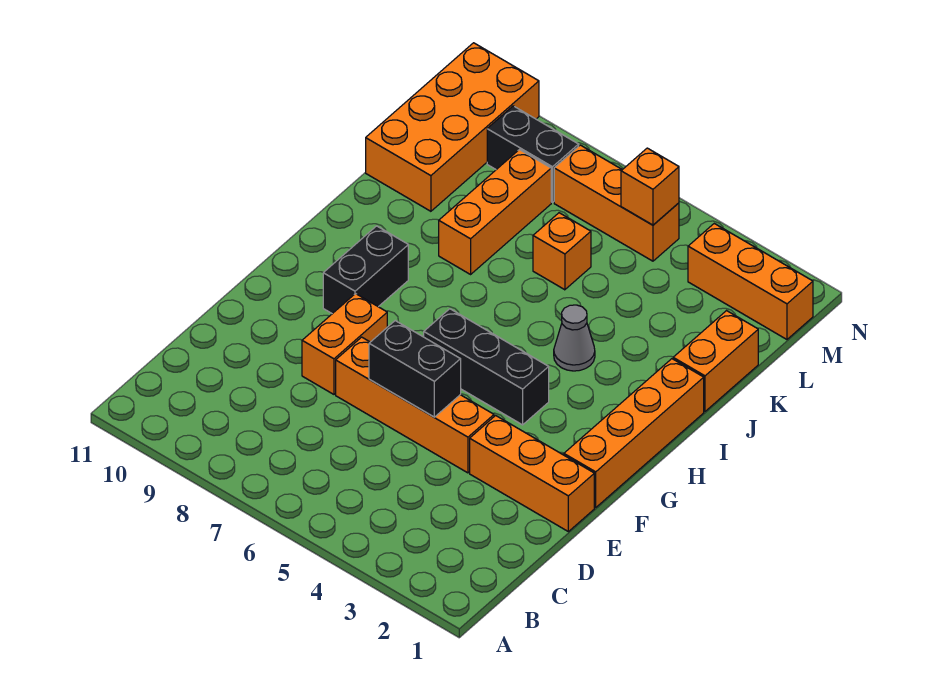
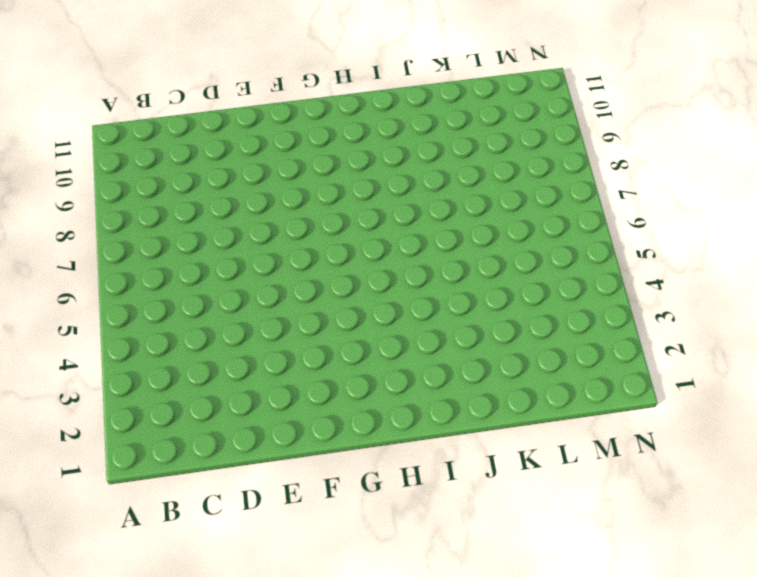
none -> orange 1x3 brick [470,416,594,532]
none -> orange 1x4 brick [336,337,494,473]
none -> orange 1x2 brick [302,294,387,394]

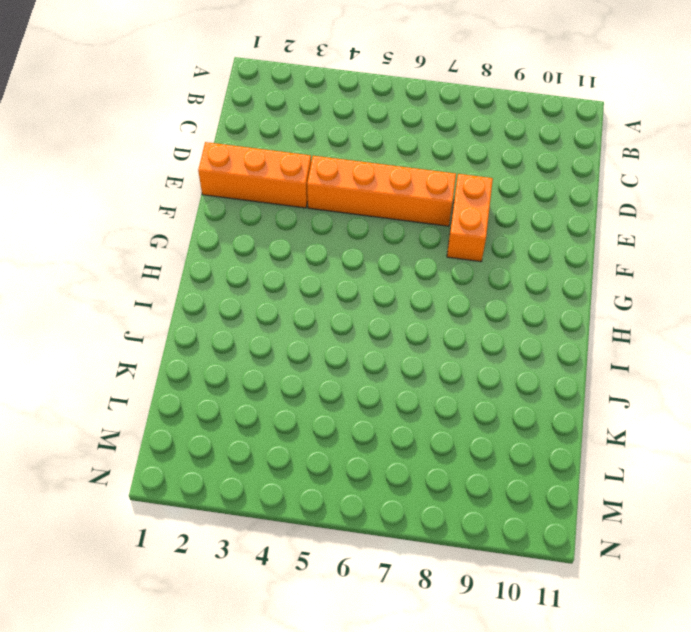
none -> orange 1x4 brick [564,359,704,507]
none -> black 1x3 brick [424,309,549,425]
none -> black 1x2 brick [323,226,408,314]

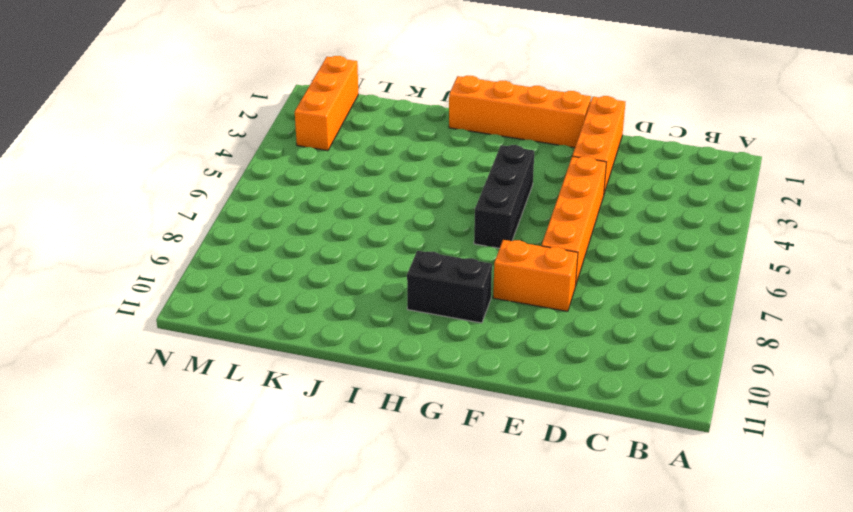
none -> grey 1x1 cone [554,305,595,371]
none -> orange 1x2 brick [673,311,758,411]
none -> orange 1x3 brick [439,150,551,274]

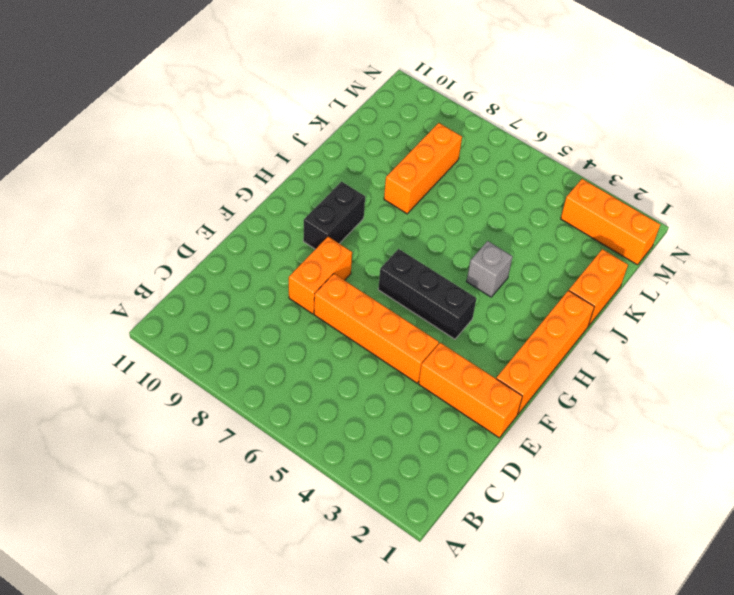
grey 1x1 brick [466,241,513,297] -> grey 1x1 cone [554,305,595,371]
none -> orange 1x1 brick [533,213,591,290]
none -> orange 2x4 brick [366,43,539,211]
none -> orange 1x3 brick [554,145,679,261]

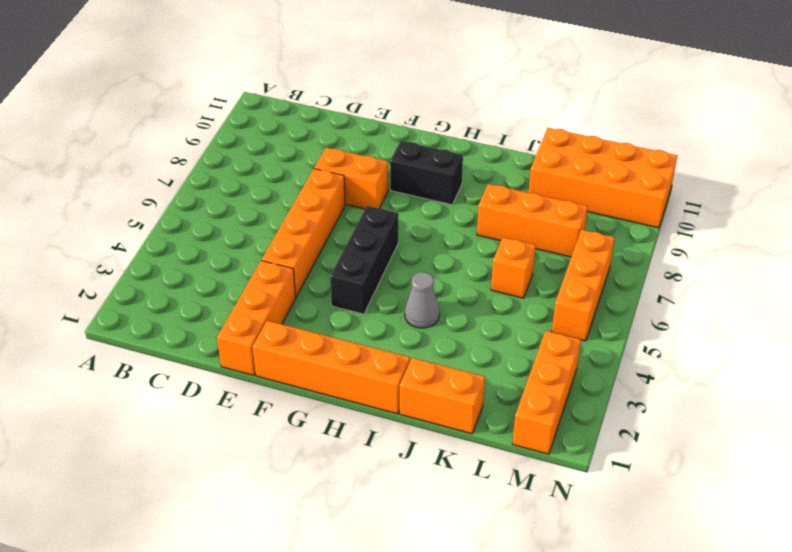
none -> black 1x2 brick [487,106,579,202]
none -> black 1x2 brick [369,321,461,417]
none -> orange 1x1 brick [621,148,679,225]

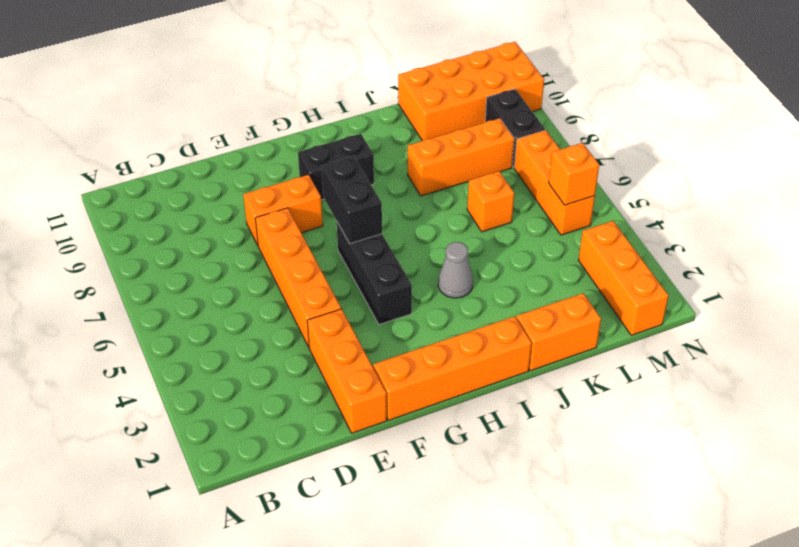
black 1x2 brick [322,156,382,244] -> black 1x2 brick moved to [369,321,461,417]

